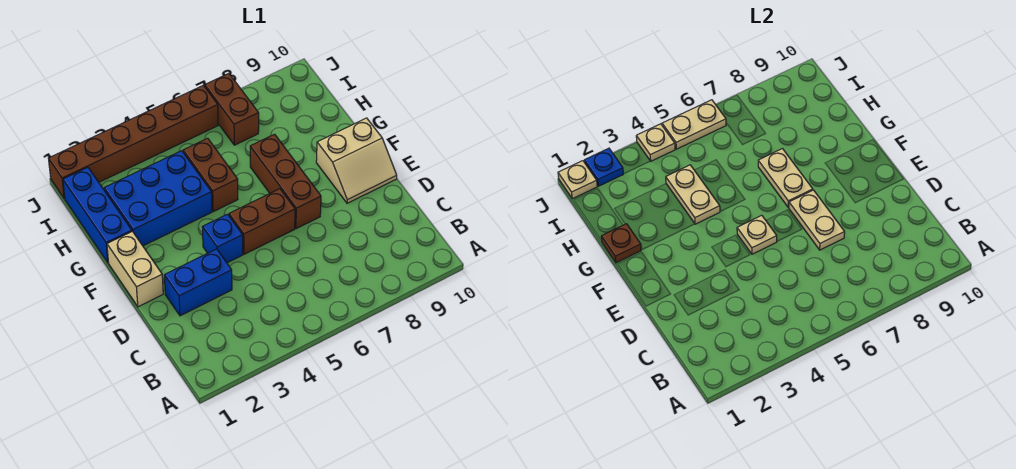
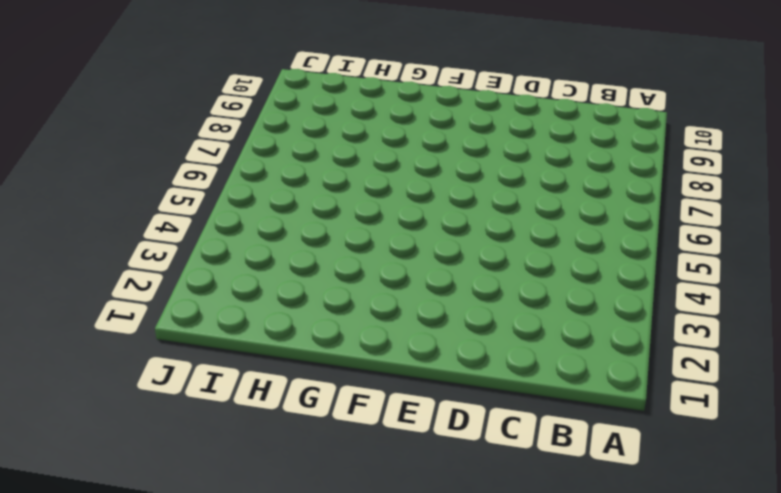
none -> blue 1x2 brick [164,249,232,316]
none -> tan 1x2 brick [107,231,163,307]
none -> blue 1x1 brick [203,214,243,263]

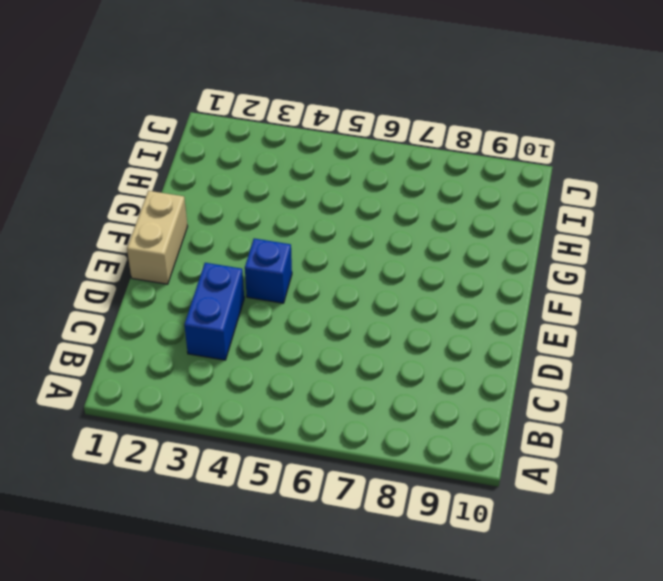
blue 1x2 brick [184,263,244,360] -> blue 1x2 brick turned to [164,249,232,316]
none -> brown 1x2 brick [229,189,295,254]
none -> brown 1x3 brick [250,134,321,229]
none -> tan 2x2 slope [316,118,397,203]

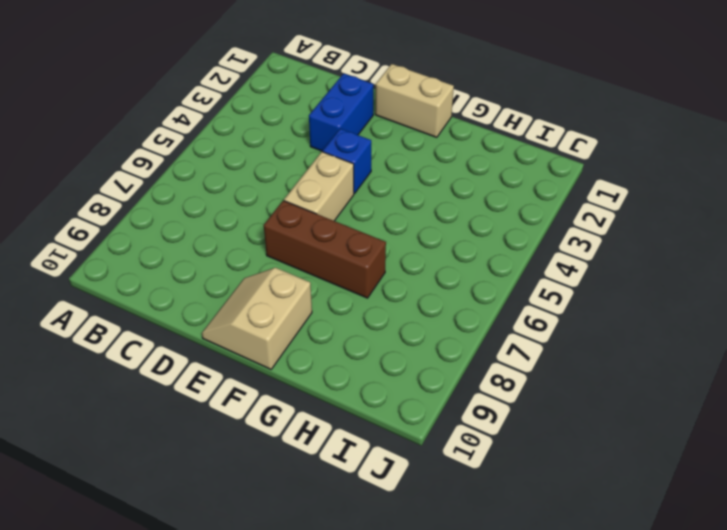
tan 1x2 brick [284,152,354,221] -> brown 1x2 brick [229,189,295,254]
none -> blue 1x3 brick [63,167,132,263]
none -> blue 2x3 brick [104,151,212,246]
none -> brown 1x2 brick [183,138,238,211]

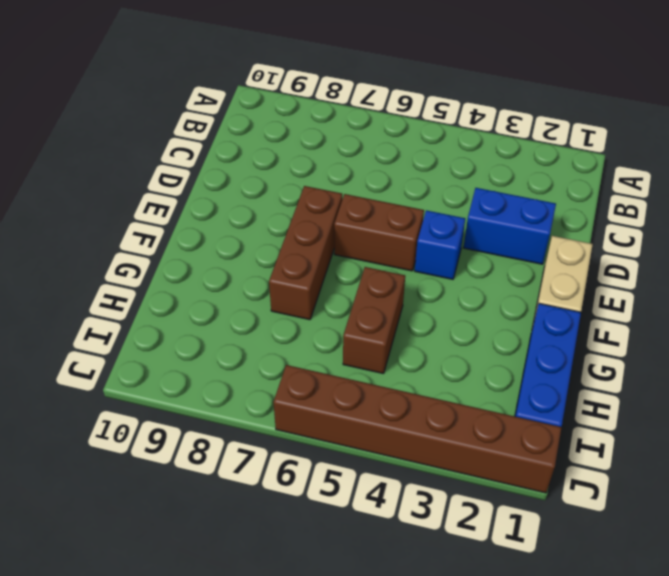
none -> tan 2x2 slope [316,118,397,203]
none -> blue 2x3 brick [104,151,212,246]
none -> brown 1x2 brick [205,73,259,145]

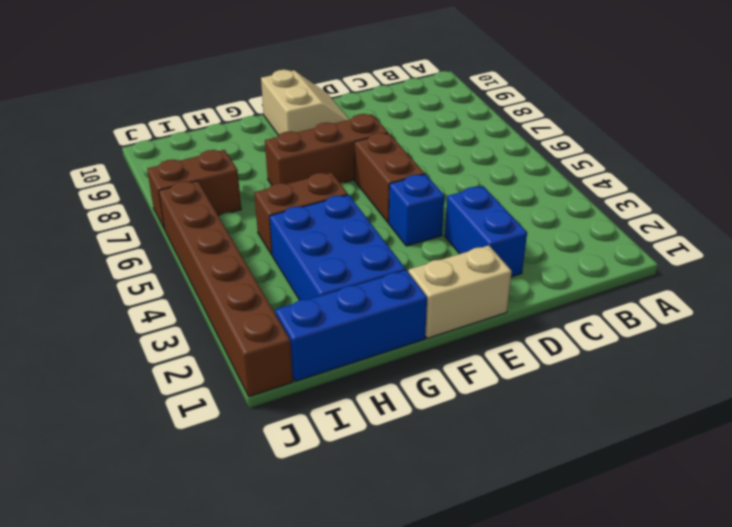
none -> tan 1x2 plate [789,190,845,250]
none -> tan 1x1 plate [737,215,777,254]
none -> tan 1x2 plate [758,149,813,208]

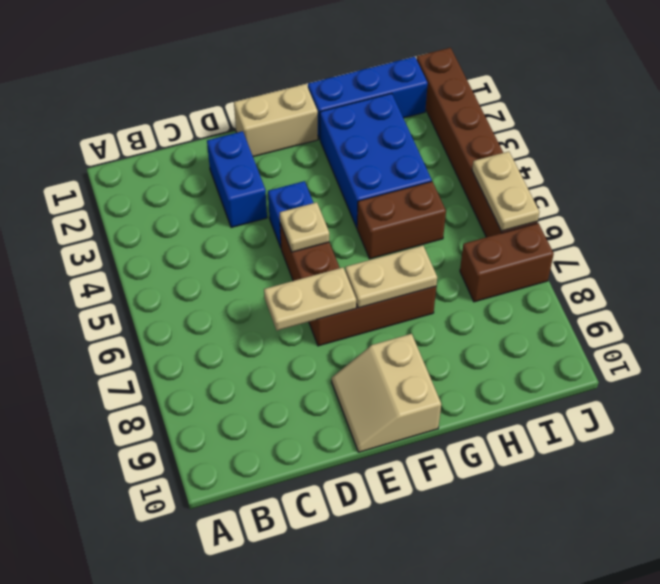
none -> brown 1x1 plate [601,224,641,263]
none -> tan 1x2 plate [666,165,720,224]
none -> tan 1x1 plate [558,161,597,199]

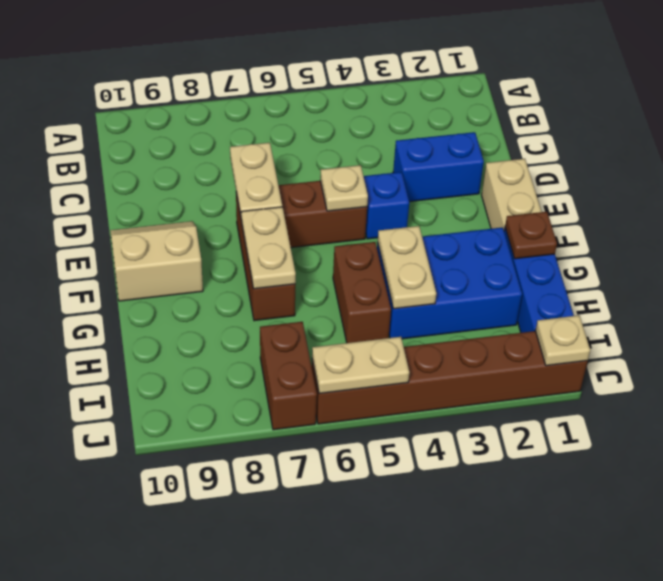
none -> blue 1x1 plate [584,148,623,186]
none -> tan 1x1 plate [636,124,675,161]

